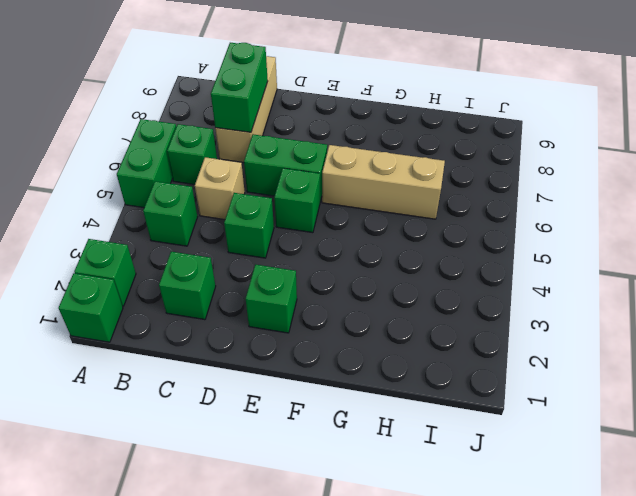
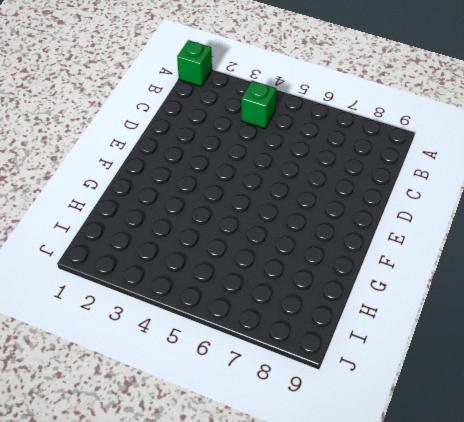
none -> green 1x1 brick [74,239,136,306]
none -> green 1x2 brick [117,119,176,208]
none -> green 1x1 brick [167,124,217,185]

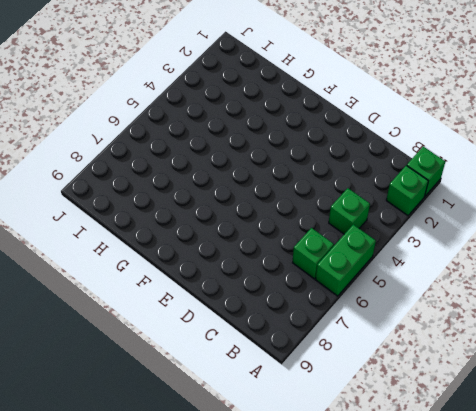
none -> green 1x1 brick [159,252,216,320]
none -> tan 1x1 brick [195,157,245,220]
none -> tan 1x3 brick [215,56,277,162]

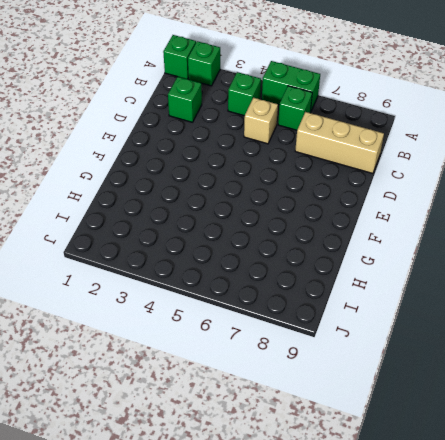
none -> green 1x1 brick [224,193,274,258]
none -> green 1x2 brick [244,134,327,201]
none -> green 1x1 brick [246,264,297,333]

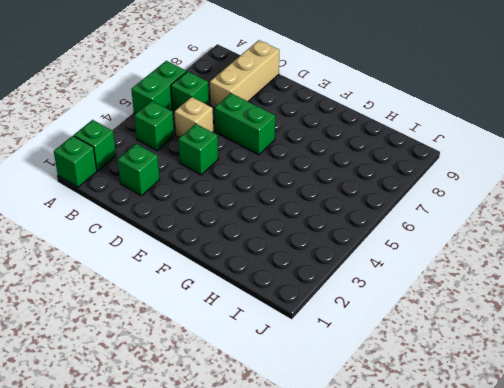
none -> green 1x1 brick [246,264,297,333]
none -> green 1x1 brick [274,168,320,233]
none -> tan 1x3 brick [322,145,445,219]

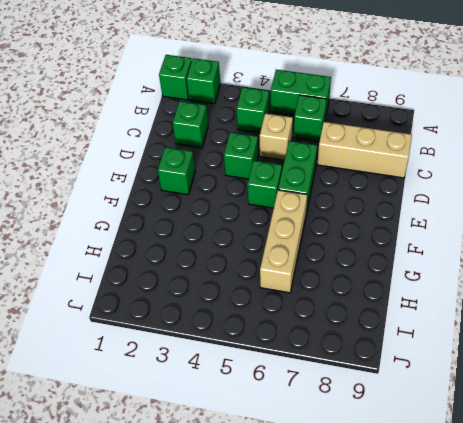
none -> green 1x2 brick [211,43,268,132]

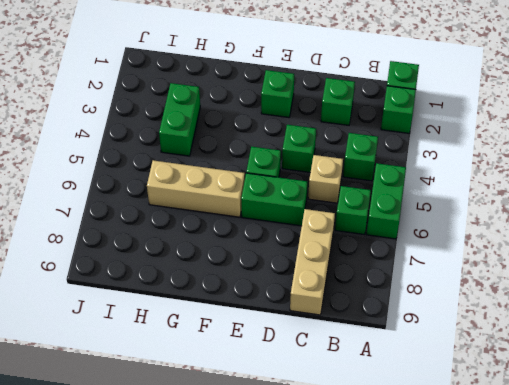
green 1x2 brick [159,83,200,156] -> green 1x2 brick moved to [211,43,268,132]

